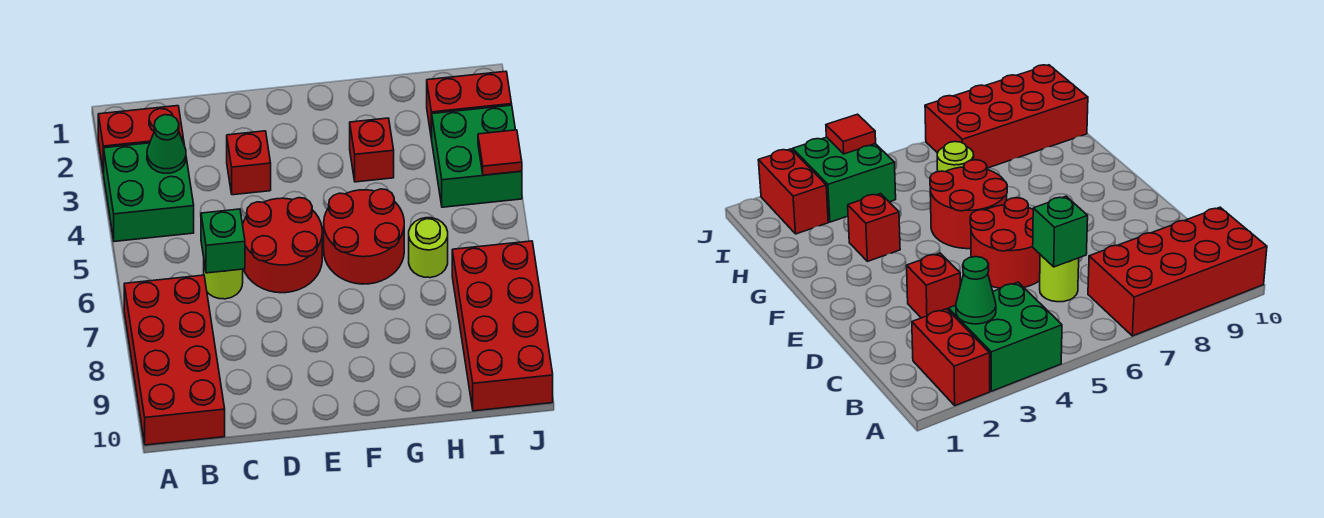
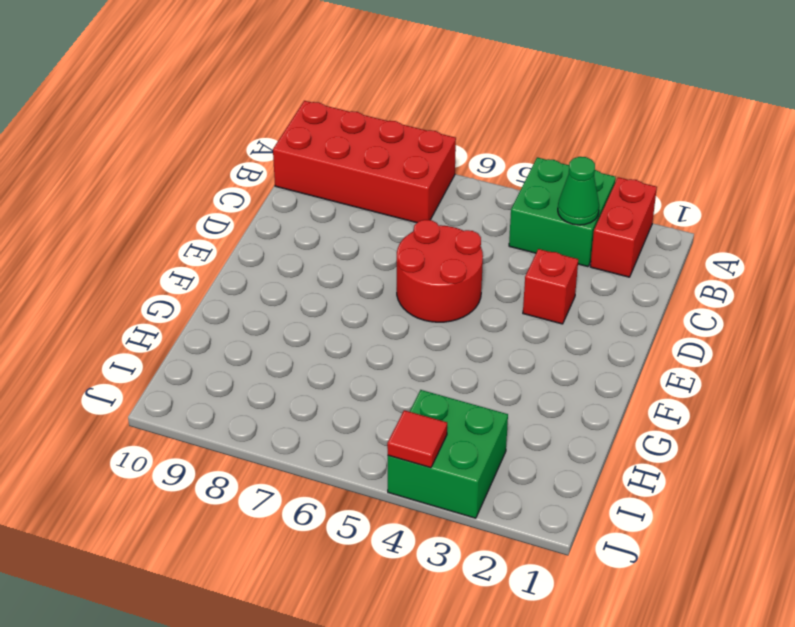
none -> lime 1x1 round brick [204,263,243,299]
none -> red 2x2 round brick [324,189,404,284]
none -> red 1x1 brick [350,118,394,182]

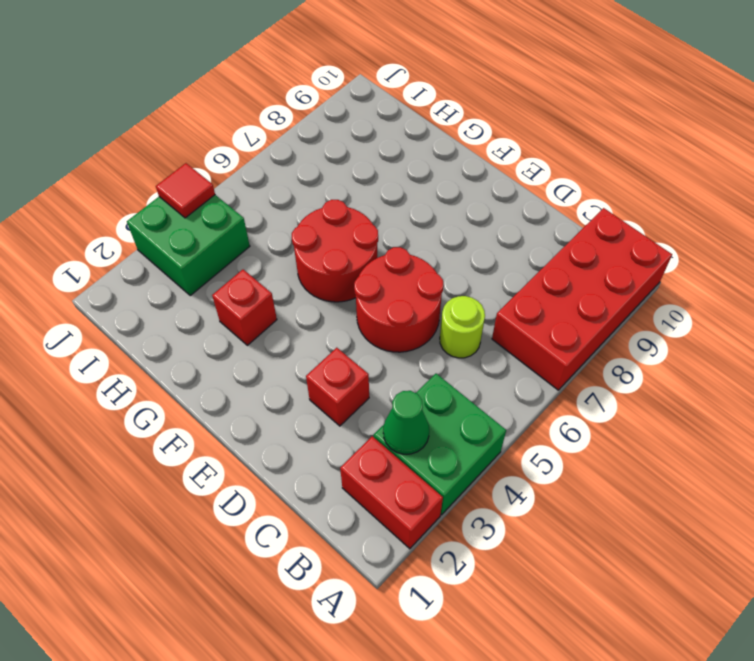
none -> lime 1x1 round brick [409,218,448,278]
none -> red 1x2 brick [427,71,512,139]
none -> red 2x4 brick [452,241,553,411]

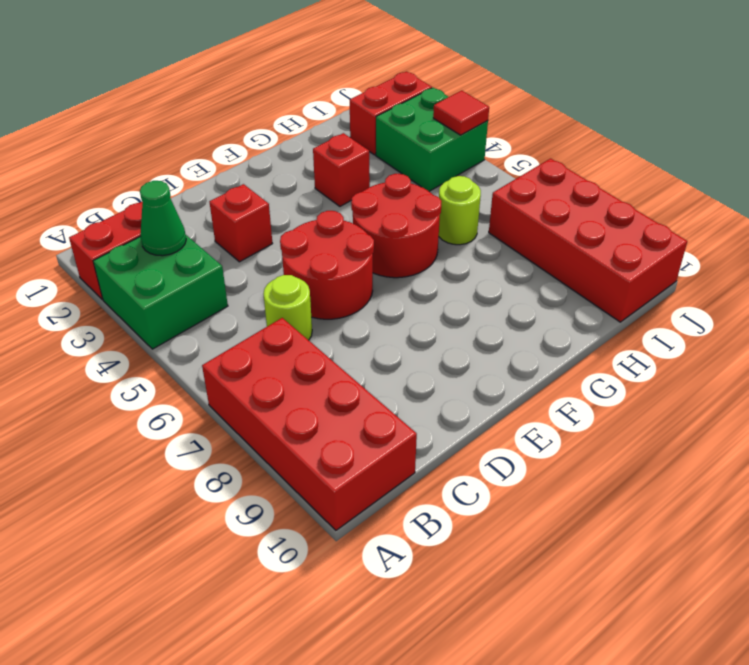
none -> green 1x1 brick [201,209,245,273]

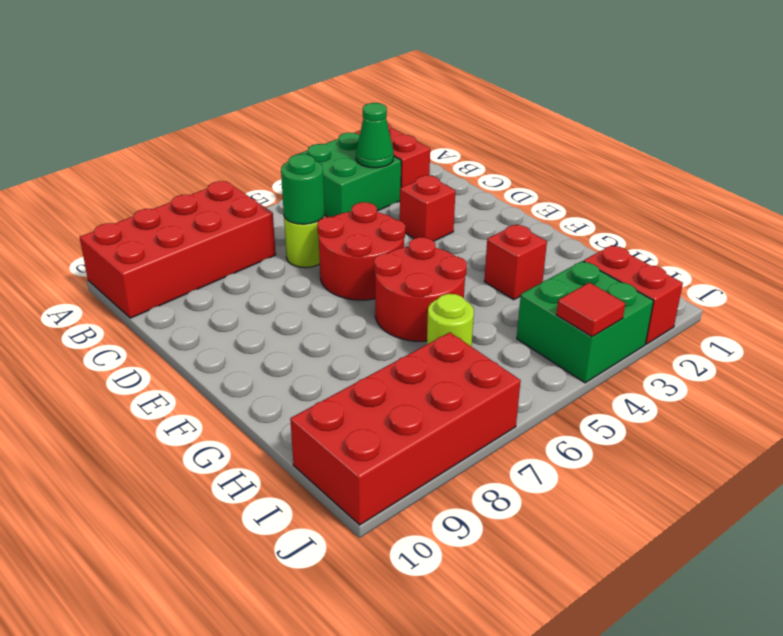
green 1x1 round brick [281,154,325,224] -> green 1x1 brick [201,209,245,273]

